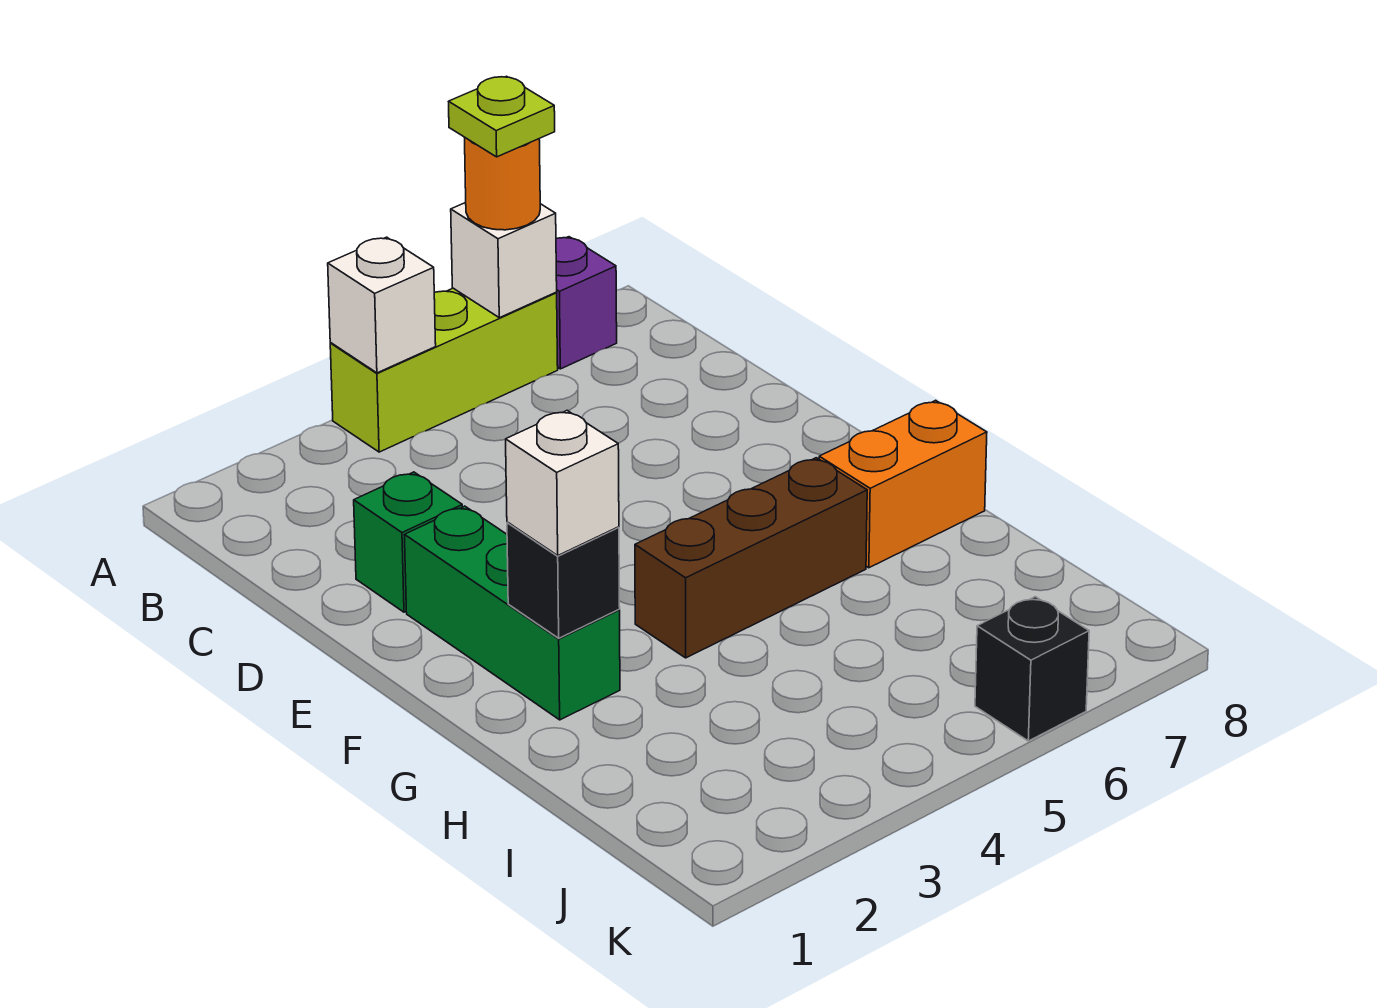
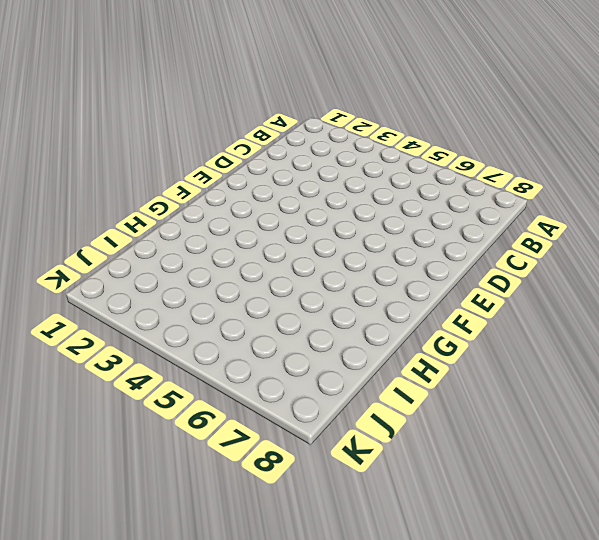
none -> lime 1x3 brick [330,288,558,452]
none -> purple 1x1 brick [556,237,617,369]
none -> green 1x1 brick [354,472,462,612]

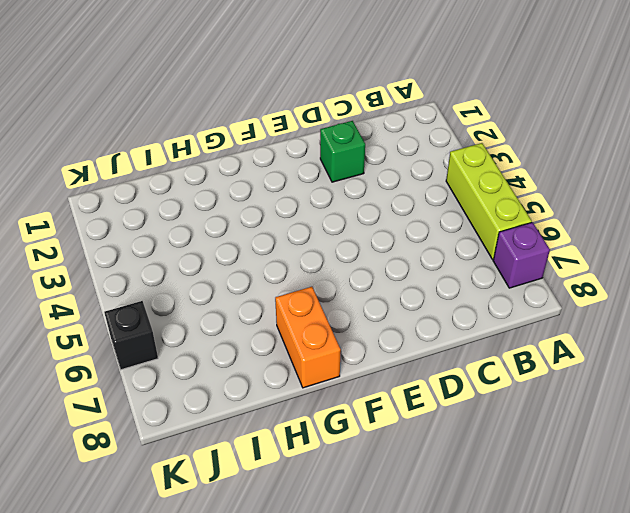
none -> green 1x3 brick [405,506,620,720]
none -> brown 1x3 brick [635,458,867,658]
none -> white 1x1 brick [328,237,436,373]

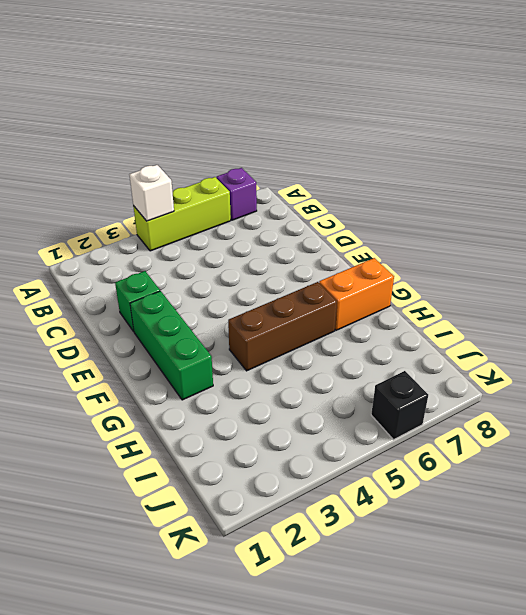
none -> white 1x1 brick [451,203,557,318]
none -> black 1x1 brick [507,522,620,638]
none -> orange 1x1 round brick [464,137,540,230]

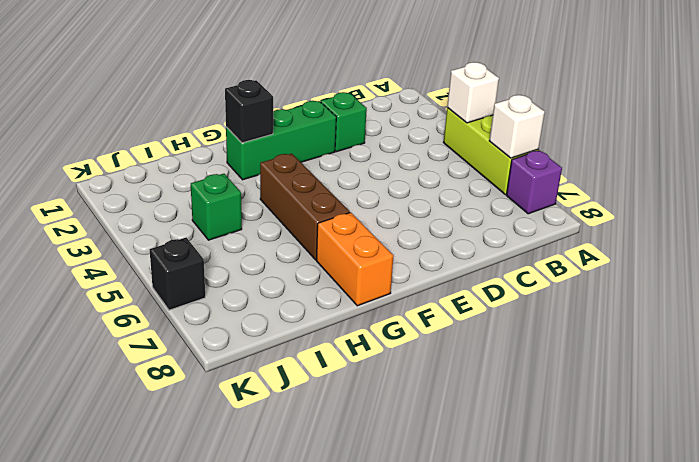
green 1x1 brick [191,174,242,240] -> none
none -> orange 1x1 round brick [464,137,540,230]
none -> white 1x1 brick [506,411,619,555]
none -> lime 1x1 plate [449,76,555,157]

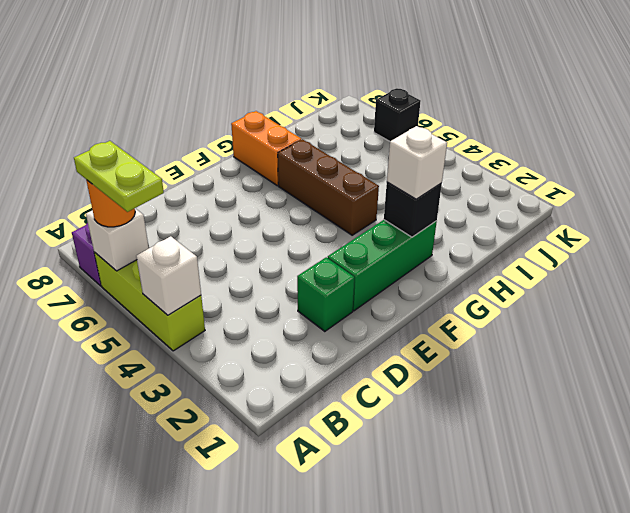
lime 1x2 plate [74,141,164,212] -> lime 1x1 plate [449,76,555,157]

